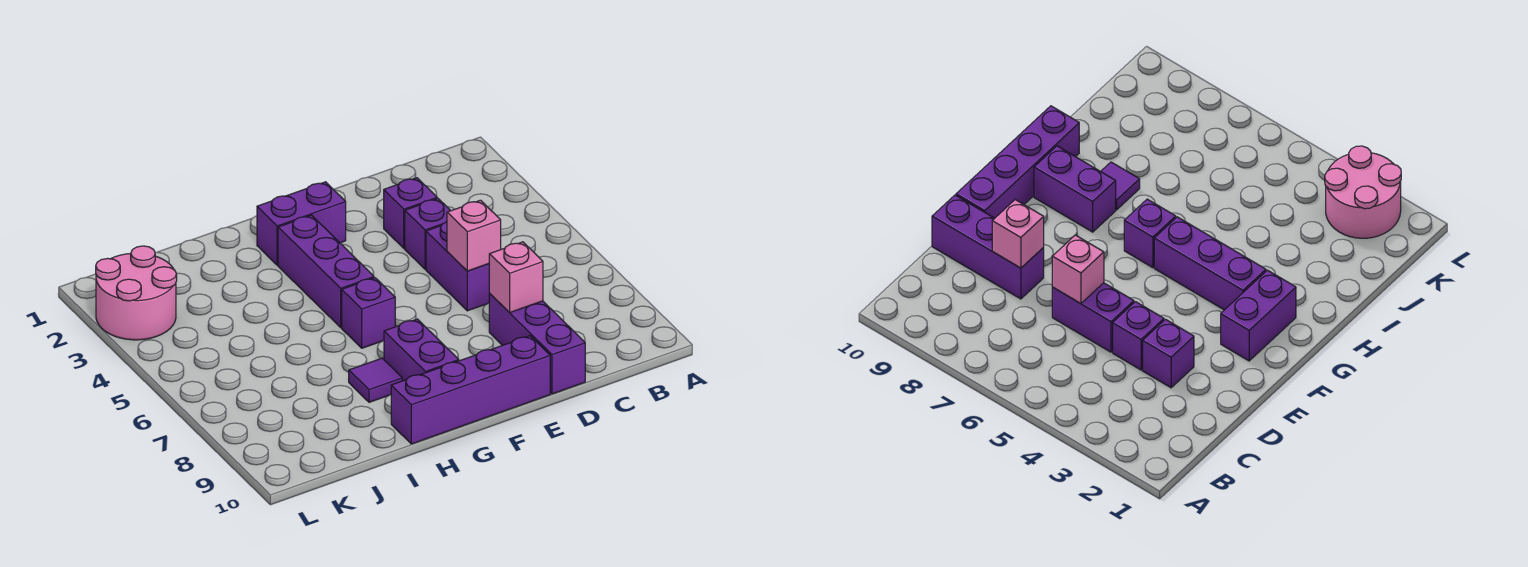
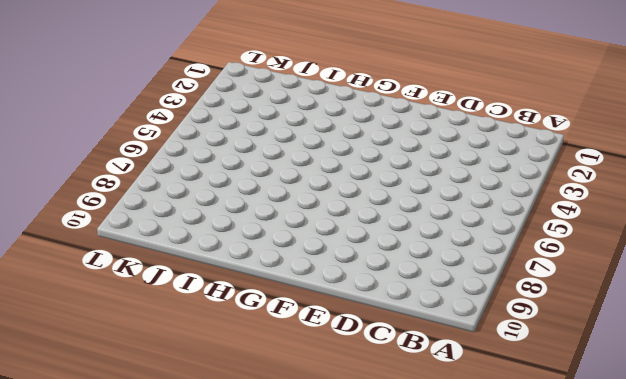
none -> purple 1x1 brick [384,178,437,248]
none -> purple 1x1 brick [405,198,451,269]
none -> purple 1x2 brick [426,222,490,311]

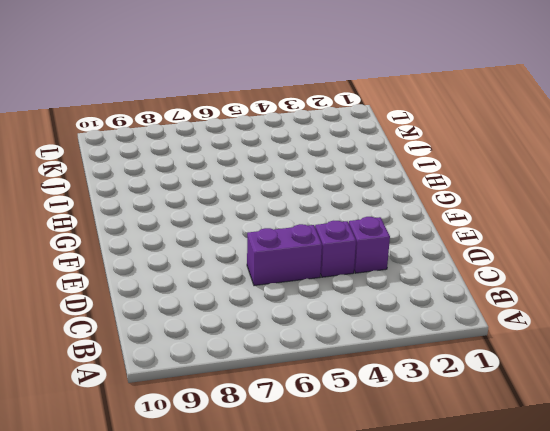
none -> purple 1x3 brick [489,294,585,394]
none -> purple 1x4 brick [391,336,550,444]
none -> purple 1x2 brick [257,182,346,265]

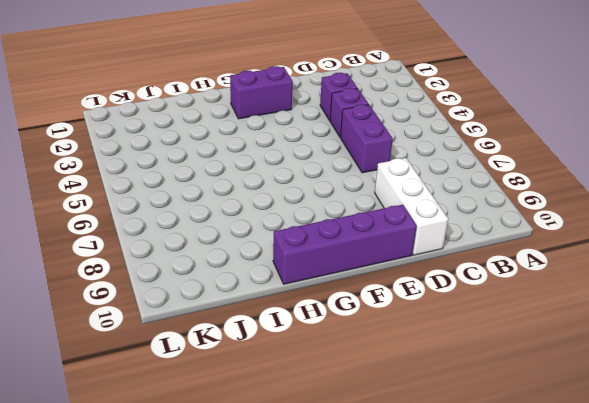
white 1x3 brick [375,158,448,255] -> purple 1x3 brick [489,294,585,394]
none -> purple 1x3 brick [278,215,374,327]
none -> purple 1x1 brick [342,278,395,348]
none -> purple 1x2 brick [384,319,459,381]

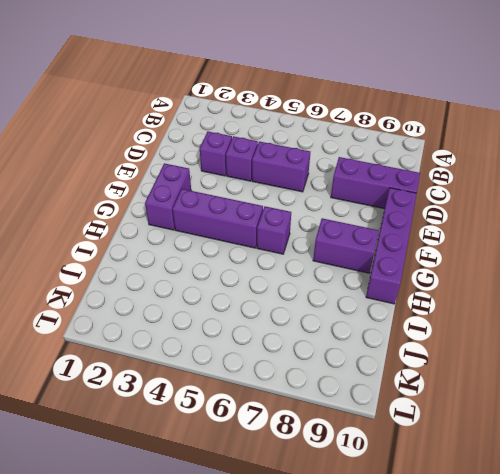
none -> purple 1x1 tile [349,358,402,402]
none -> pink 2x2 round brick [96,246,177,340]
none -> pink 1x1 brick [447,200,501,271]

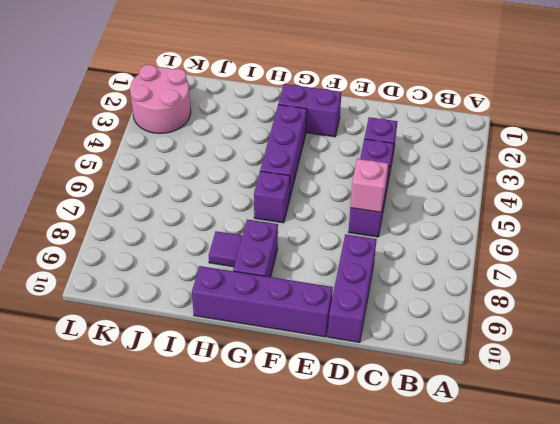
none -> pink 1x1 brick [489,242,543,313]

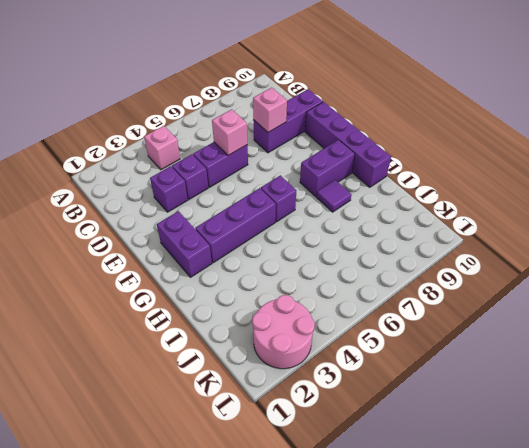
pink 1x1 brick [144,126,180,170] -> none

